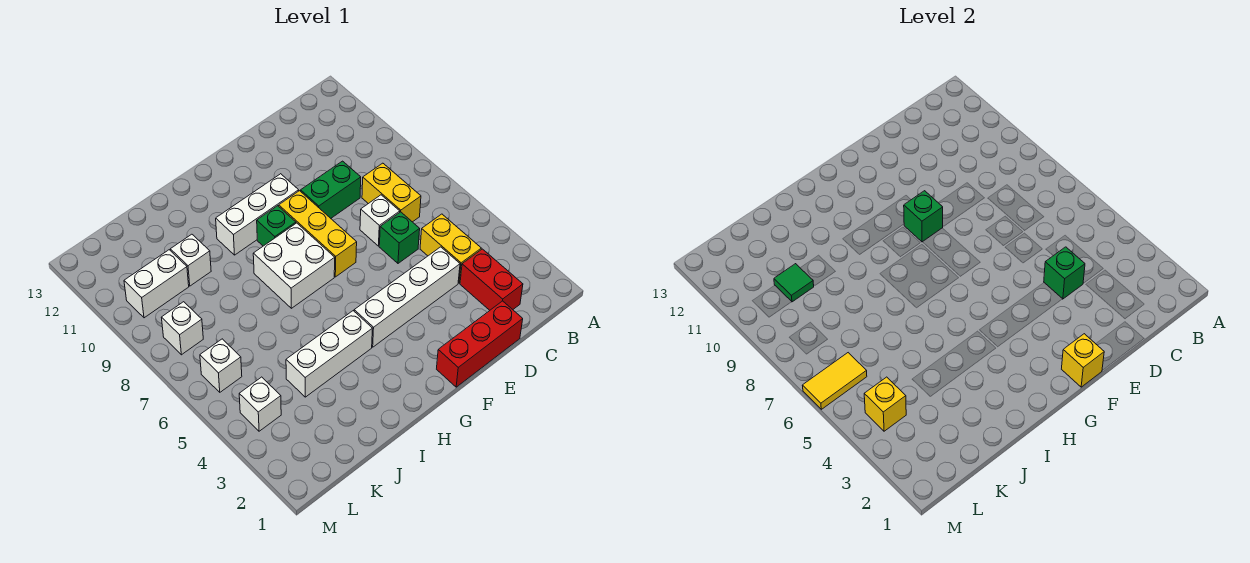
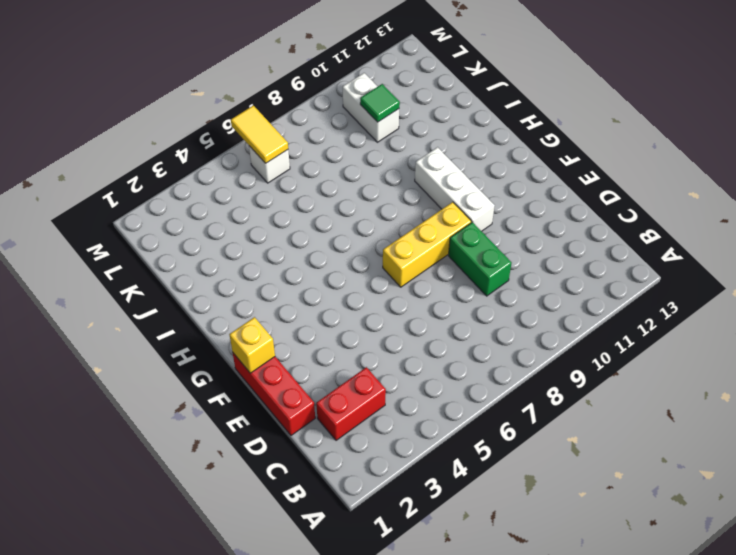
none -> yellow 1x2 brick [420,214,481,283]
none -> yellow 1x2 brick [362,163,421,222]
none -> white 1x4 brick [354,247,460,347]

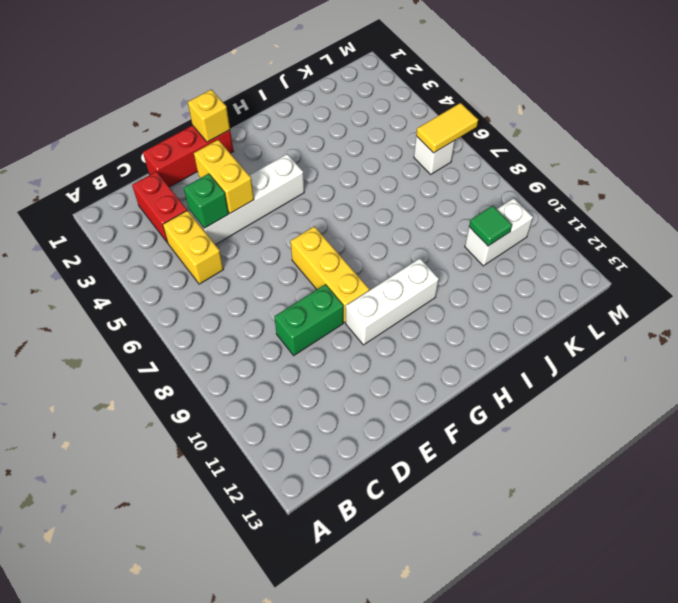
yellow 1x2 brick [194,140,254,213] -> yellow 1x2 brick moved to [362,163,421,222]
none -> green 1x1 brick [379,212,420,263]
none -> white 1x1 brick [360,195,400,246]
none -> white 2x2 brick [253,223,335,308]

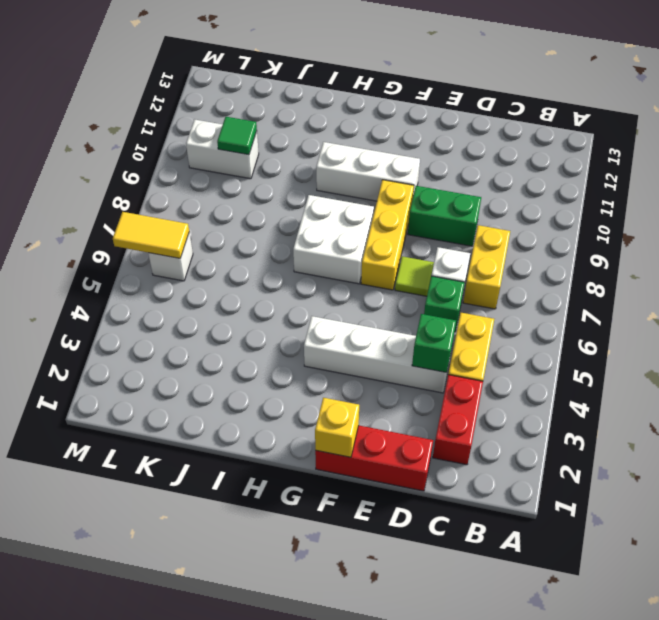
lime 1x1 tile [395,256,434,296] -> none
none -> green 1x1 brick [257,206,296,246]
none -> white 1x3 brick [286,311,373,397]
none -> white 1x1 brick [170,234,211,286]

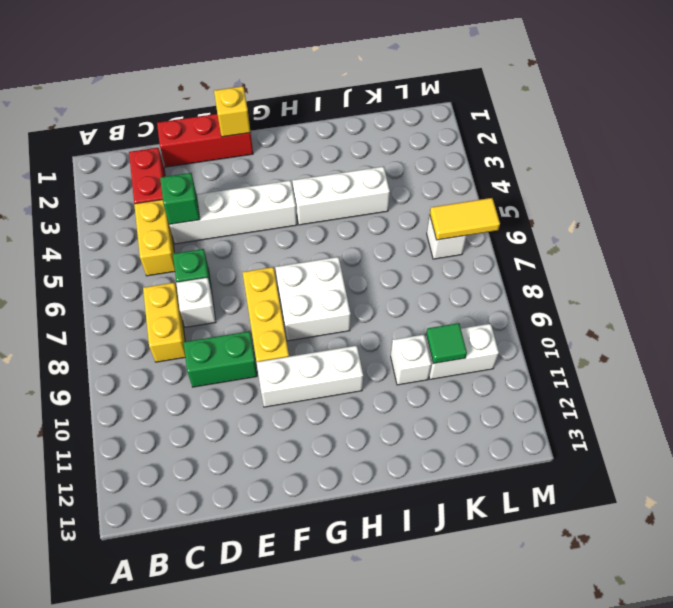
none -> green 1x1 brick [257,206,296,246]
none -> white 1x1 brick [239,377,281,431]
none -> white 1x1 brick [161,302,203,355]

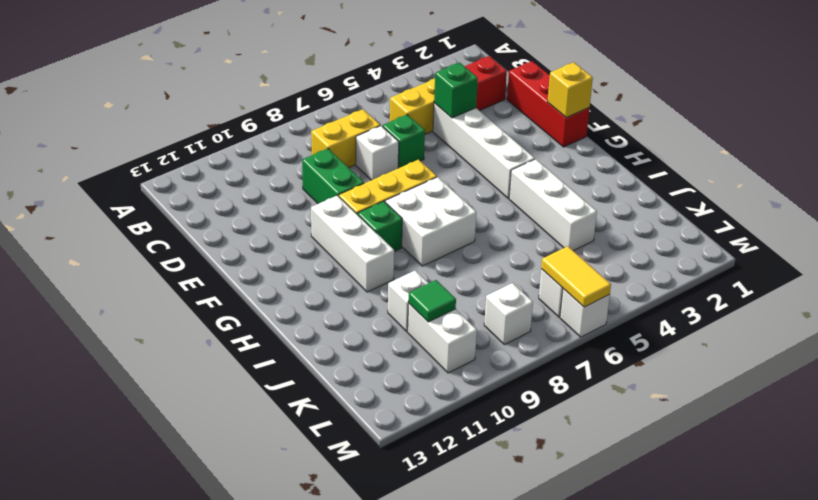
white 1x1 brick [560,289,610,337] -> white 1x1 brick moved to [239,377,281,431]
none -> green 1x1 brick [904,191,943,242]
none -> yellow 1x1 brick [864,377,906,431]

